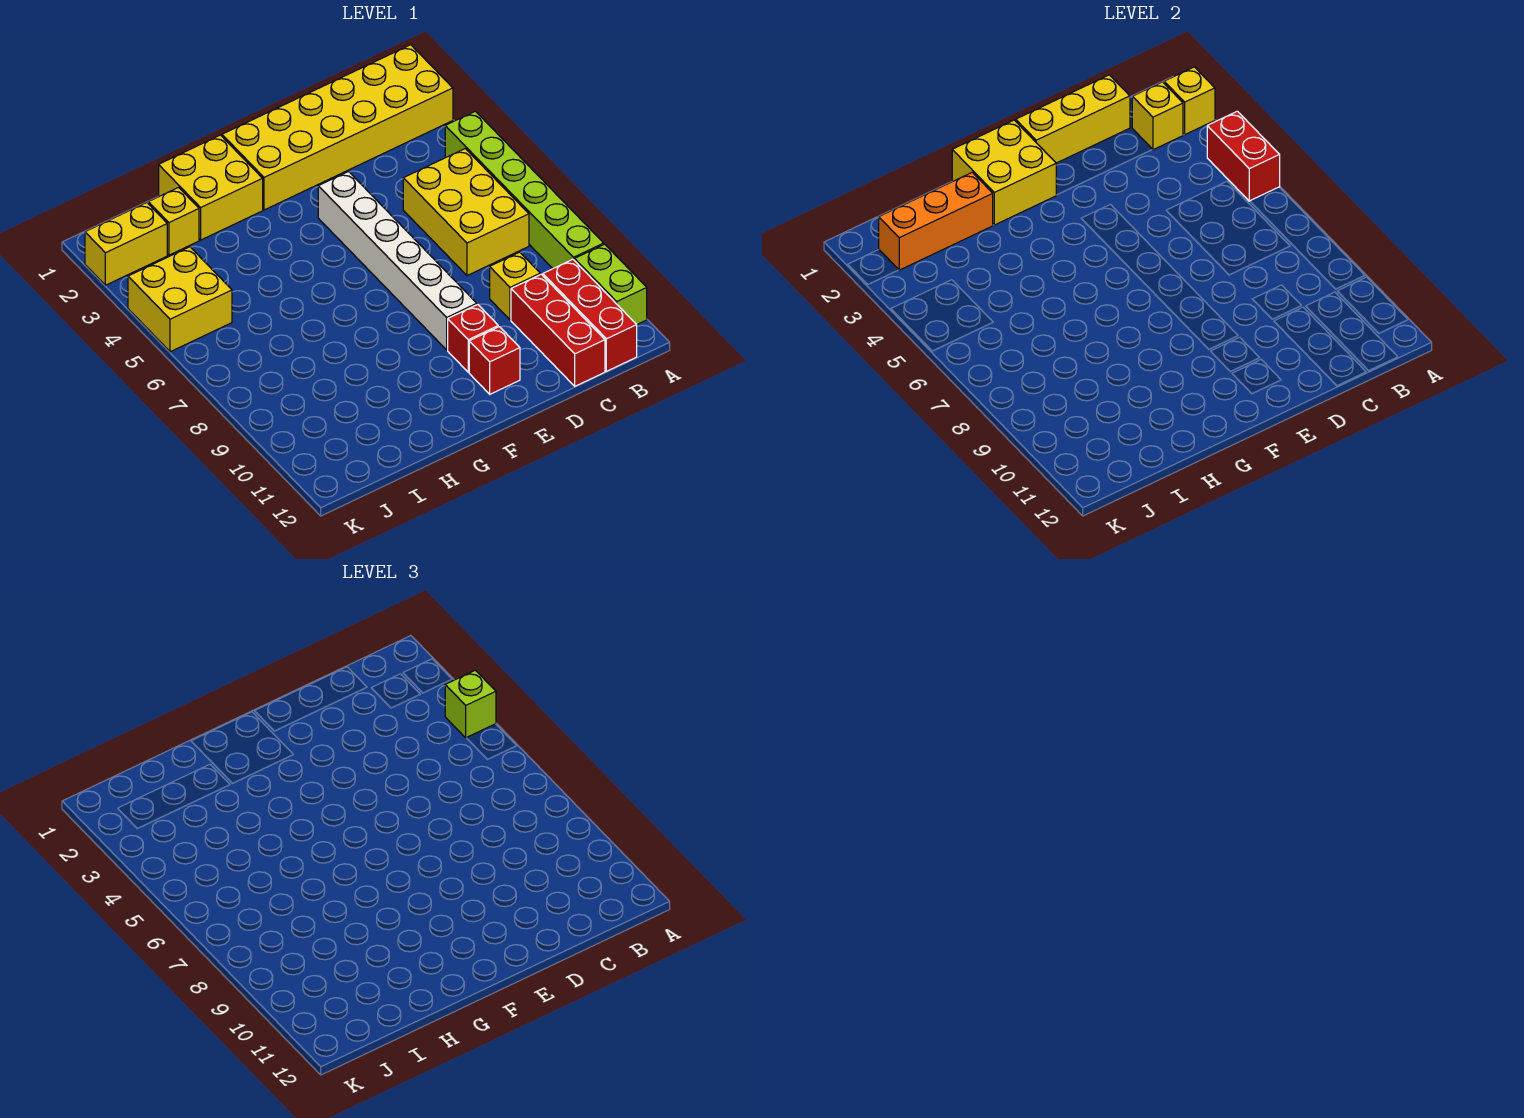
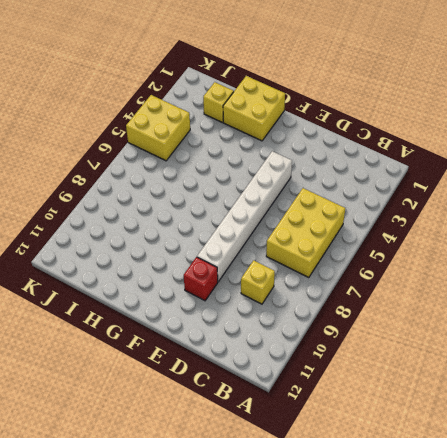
none -> yellow 2x6 brick [222,45,453,210]
none -> lime 1x6 brick [445,111,604,268]
none -> lime 1x2 brick [575,244,647,324]

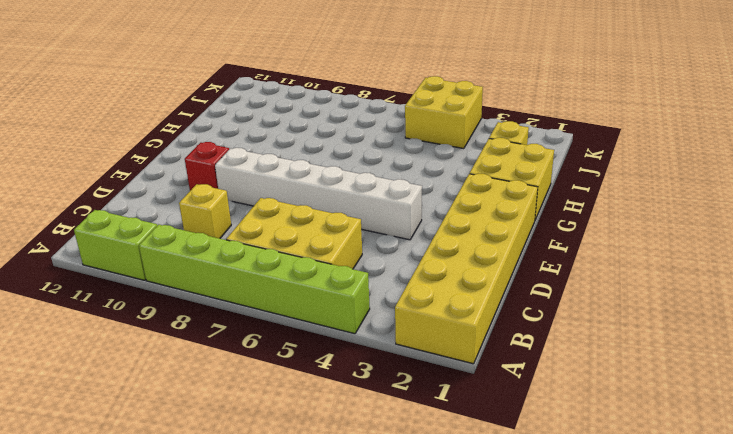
none -> red 1x3 brick [543,259,637,371]
none -> red 1x3 brick [511,274,605,386]
none -> red 1x1 brick [469,327,520,394]

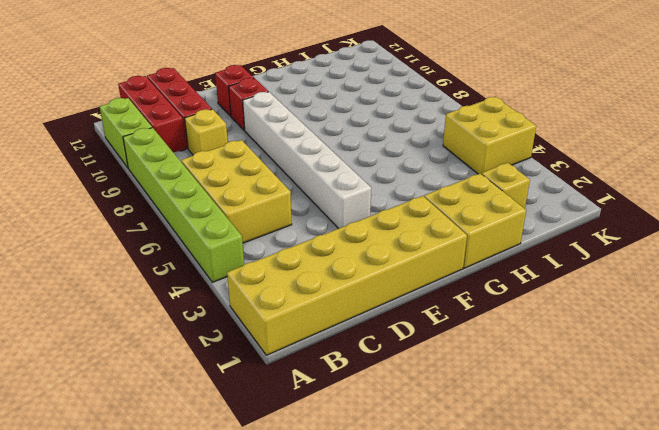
none -> yellow 1x2 brick [85,203,167,285]
none -> yellow 1x1 brick [1164,67,1215,134]
none -> red 1x2 brick [1207,111,1280,201]

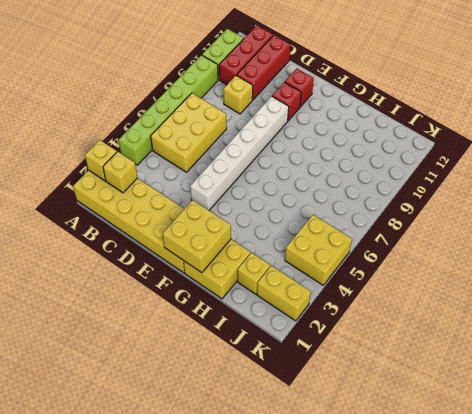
none -> red 1x2 brick [1207,111,1280,201]
none -> yellow 1x3 brick [1016,75,1130,163]
none -> orange 1x3 brick [879,172,993,270]

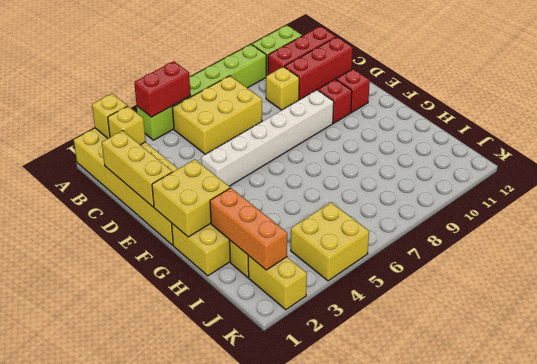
none -> lime 1x1 brick [445,670,496,738]

